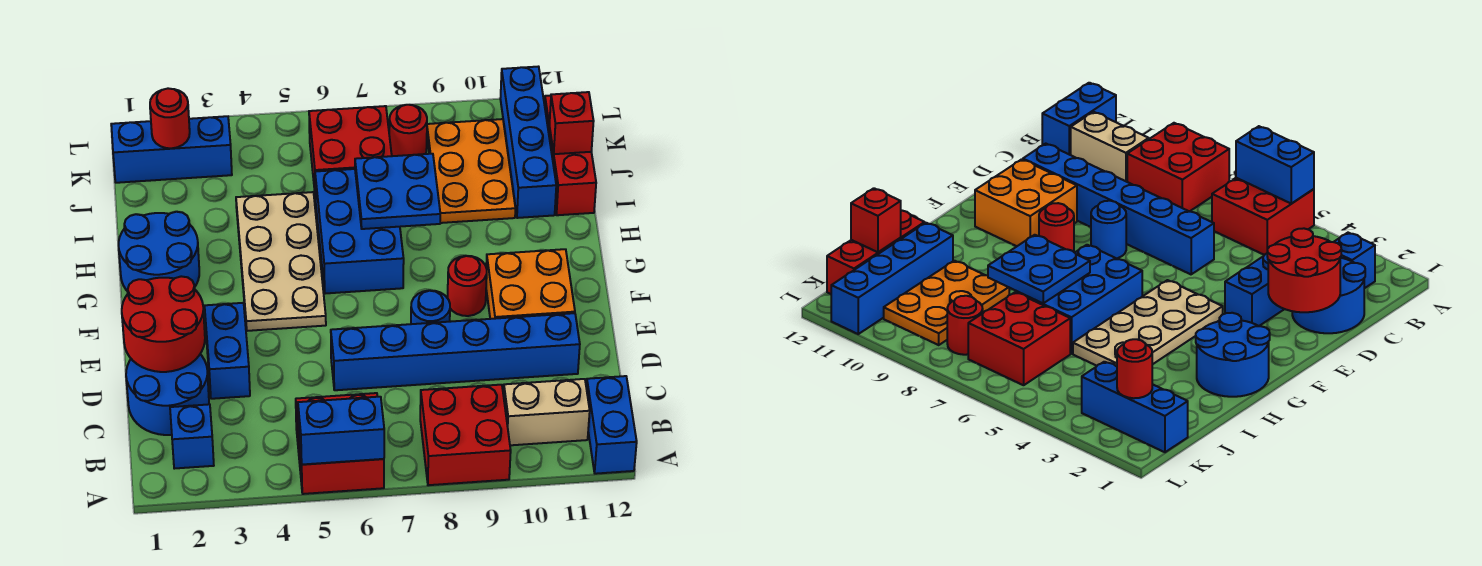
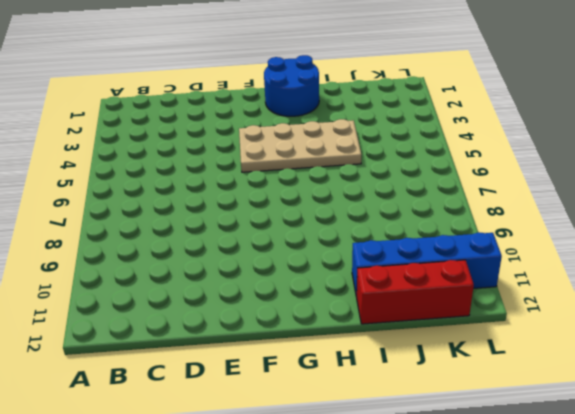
none -> red 2x2 brick [296,393,384,494]
none -> red 2x2 brick [420,385,511,485]
none -> blue 1x2 brick [586,376,637,474]

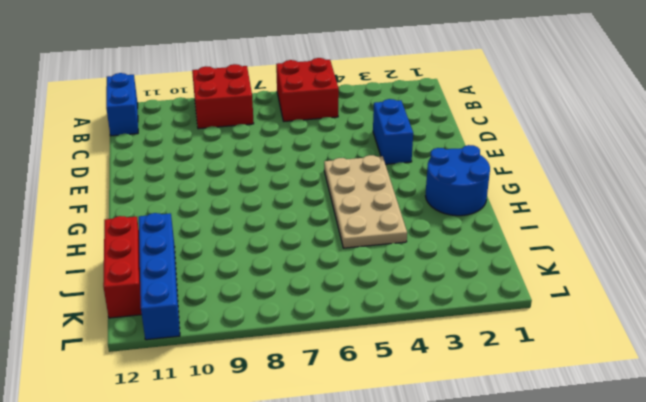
none -> blue 1x1 brick [170,404,214,469]
none -> tan 1x2 brick [503,379,590,445]
none -> blue 2x2 round brick [126,354,209,435]

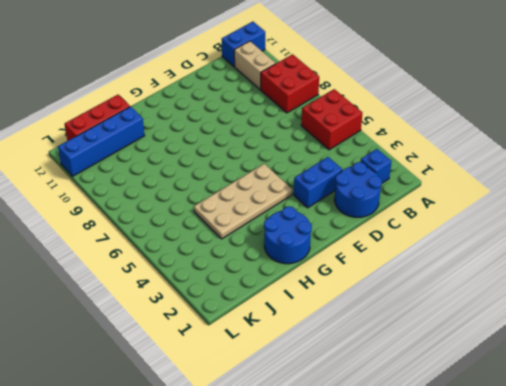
none -> blue 1x6 brick [331,313,580,390]
none -> blue 1x1 round brick [411,290,450,324]
none -> orange 2x2 brick [486,249,575,319]

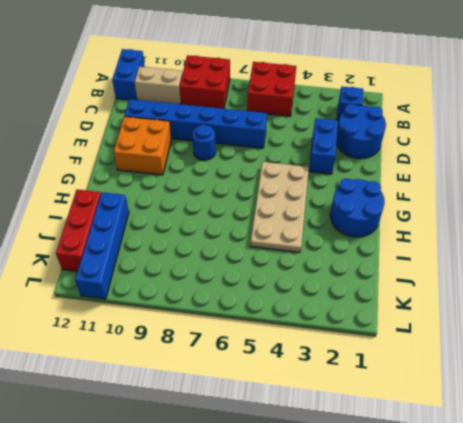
none -> red 1x1 round brick [448,256,487,316]
none -> blue 2x3 brick [315,169,404,294]
none -> orange 2x3 plate [427,119,515,223]

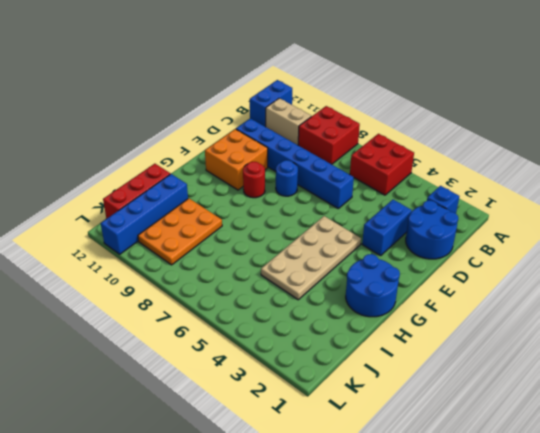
none -> blue 2x3 brick [315,169,404,294]
none -> red 2x2 brick [309,106,392,200]
none -> blue 1x3 brick [111,116,232,183]

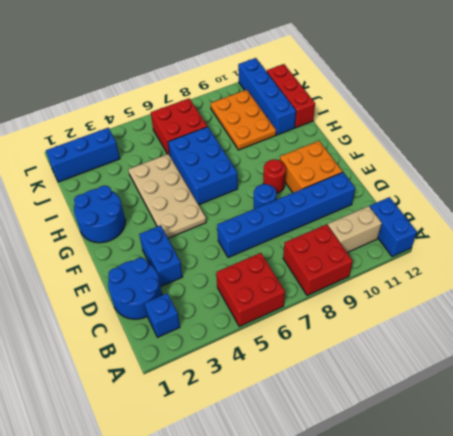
none -> red 1x1 round brick [389,105,427,156]
none -> blue 1x2 brick [298,397,384,465]
none -> red 2x2 round brick [122,276,205,372]

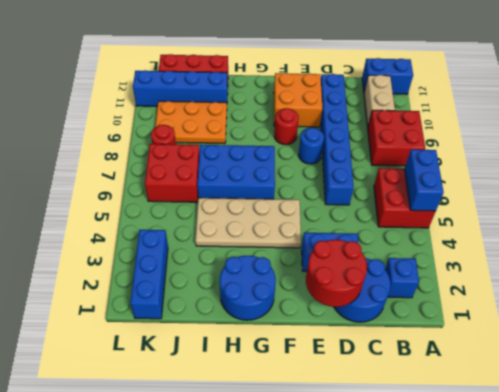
none -> blue 2x2 plate [355,154,440,229]
none -> red 1x1 brick [549,92,594,154]
none -> red 1x1 round brick [150,88,190,148]

